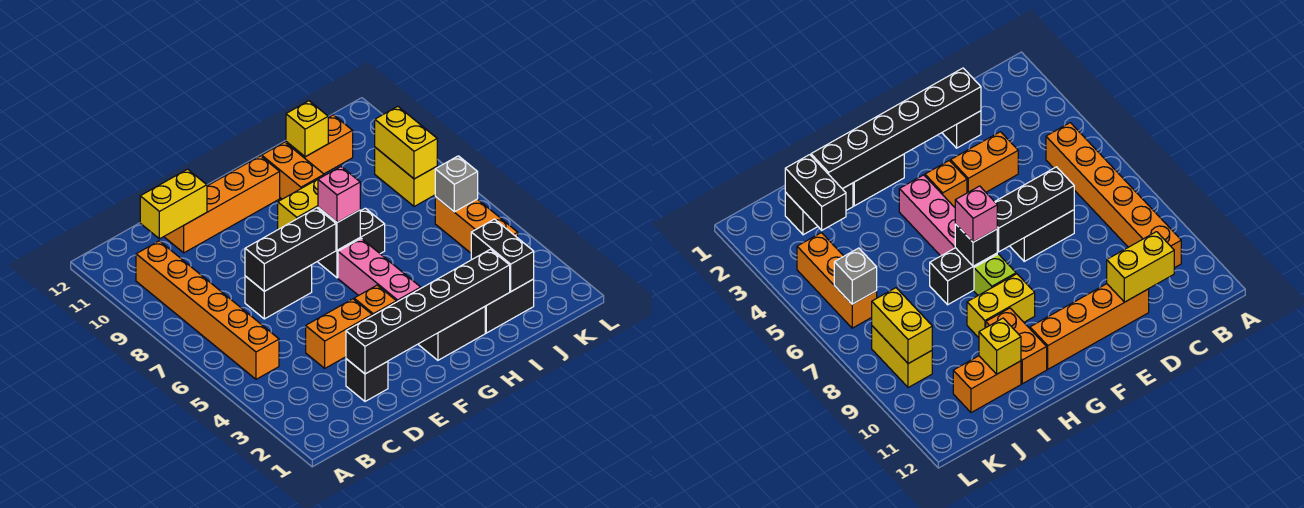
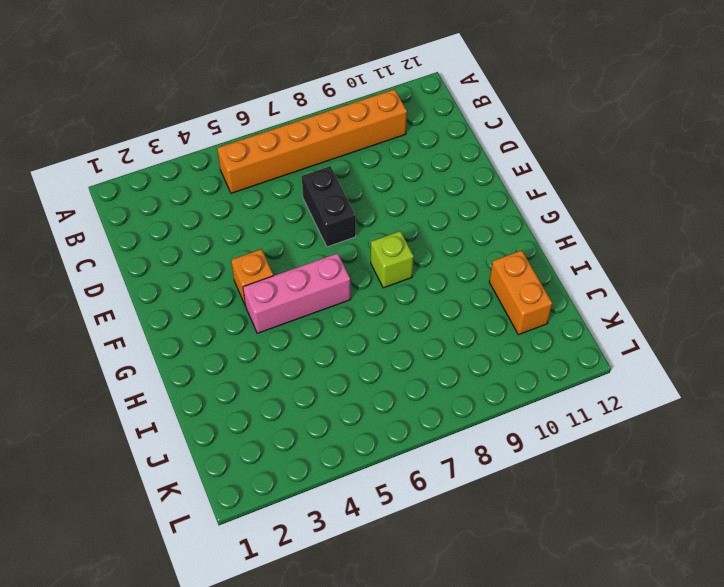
none -> black 1x1 brick [346,359,388,401]
none -> orange 1x2 brick [306,299,372,368]
none -> orange 1x4 brick [165,156,280,253]

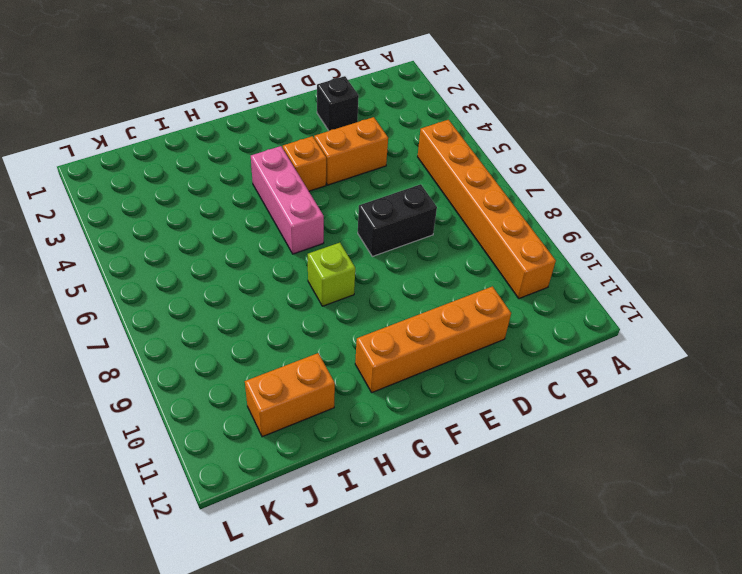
none -> black 1x2 brick [419,307,485,360]
none -> black 1x2 brick [318,208,385,278]
none -> yellow 1x2 brick [278,179,318,229]

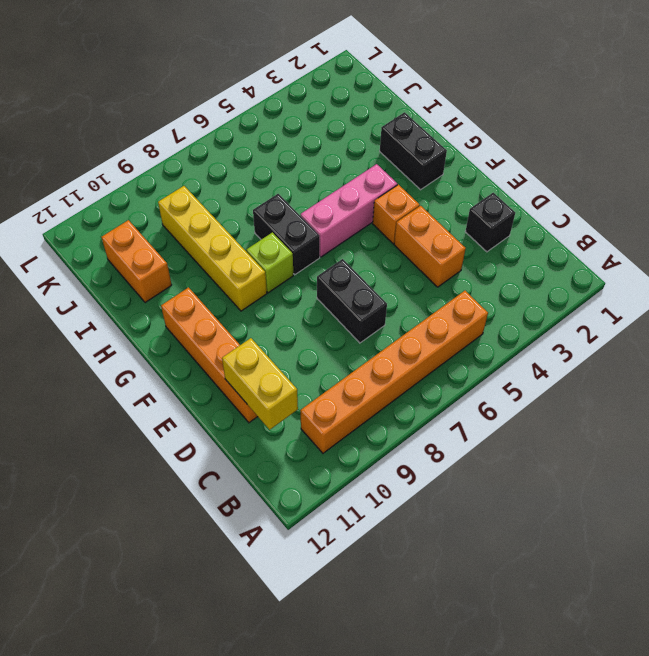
yellow 1x4 brick [158,186,267,311] -> yellow 1x2 brick [278,179,318,229]
none -> orange 1x2 brick [262,142,324,199]
none -> black 1x2 brick [485,279,534,333]
none -> orange 1x3 brick [435,197,518,253]

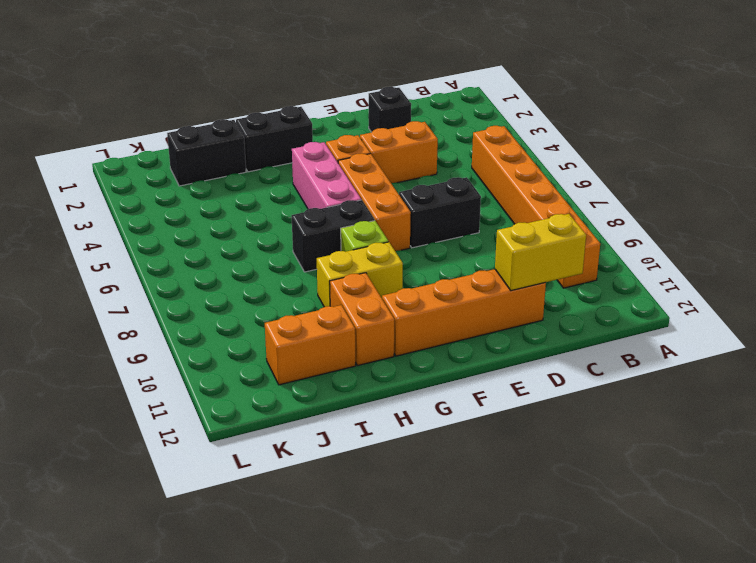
orange 1x3 brick [338,153,411,251] -> orange 1x3 brick moved to [435,197,518,253]
none -> yellow 1x2 brick [375,147,437,207]
none -> black 1x6 brick [346,249,510,374]
none -> black 1x3 brick [245,208,336,291]

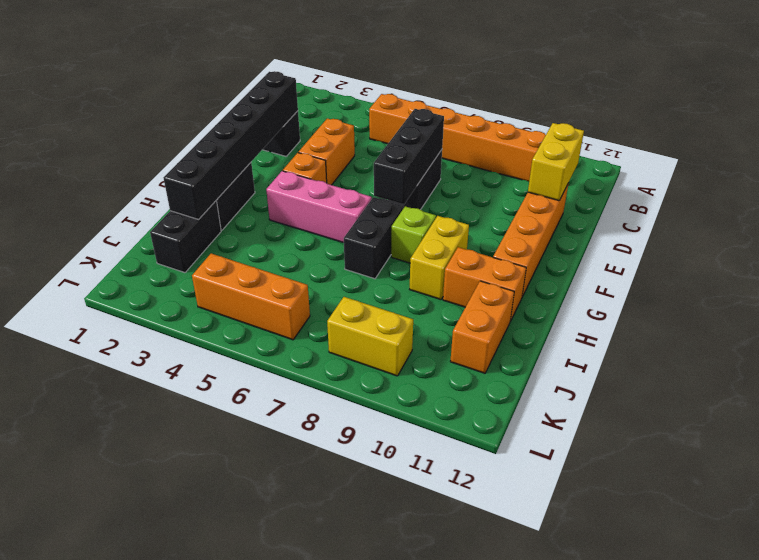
none -> black 1x1 brick [318,207,360,250]
none -> yellow 1x1 brick [286,101,328,157]
none -> black 1x2 brick [471,219,534,291]

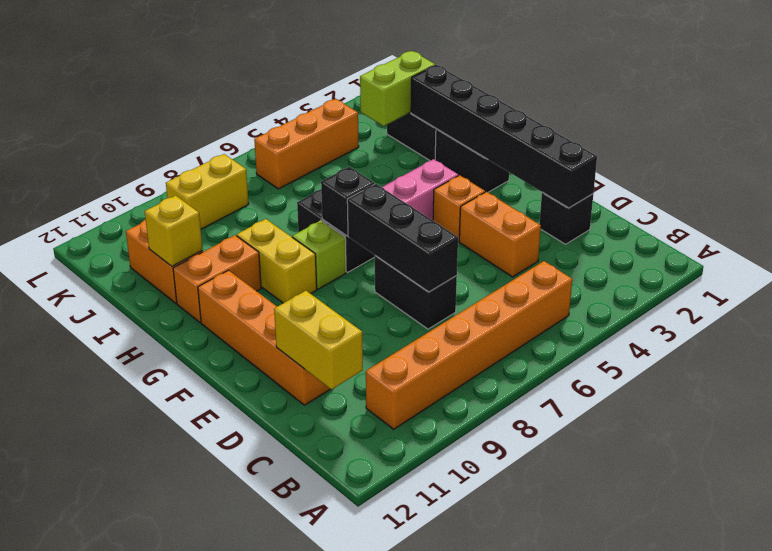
lime 1x2 brick [360,51,435,126] -> black 1x2 brick [471,219,534,291]
none -> grey 1x1 brick [435,156,478,212]
none -> yellow 1x2 brick [375,106,437,179]
none -> pink 1x1 brick [318,167,360,222]

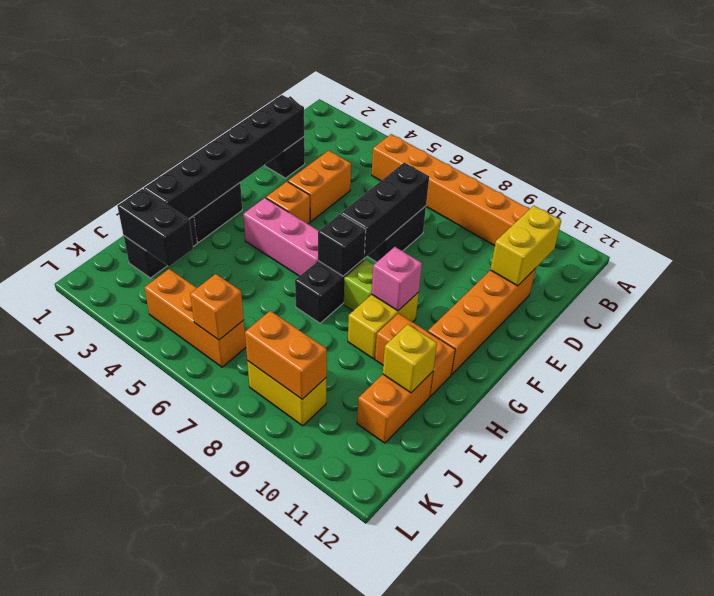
pink 1x1 brick [372,247,422,311] -> pink 1x1 brick moved to [318,167,360,222]
orange 1x1 brick [190,274,244,340] -> grey 1x1 brick [435,156,478,212]
orange 1x2 brick [245,311,327,399] -> yellow 1x2 brick [375,106,437,179]

